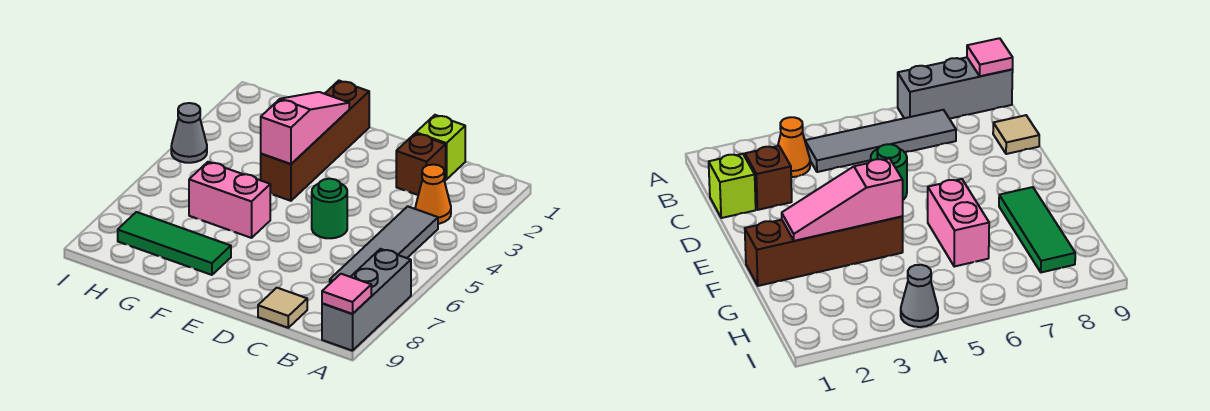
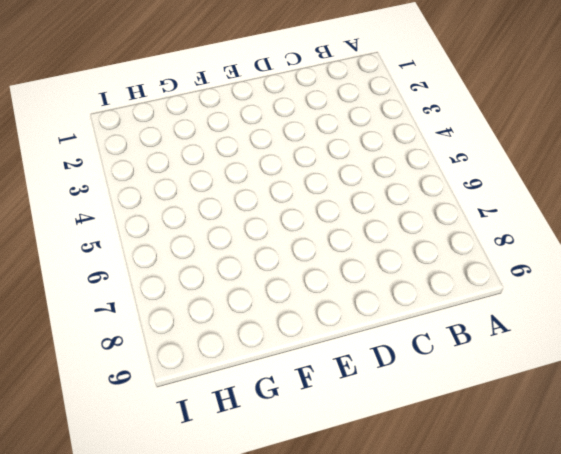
none -> grey 1x3 brick [322,249,411,351]
none -> orange 1x1 cone [415,164,451,224]
none -> grey 1x4 tile [330,206,438,283]

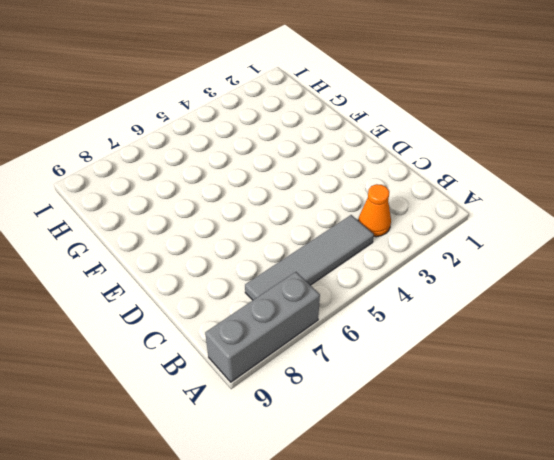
none -> lime 1x1 brick [416,115,465,180]
none -> brown 1x1 brick [396,133,446,195]
none -> tan 1x1 tile [258,288,307,328]

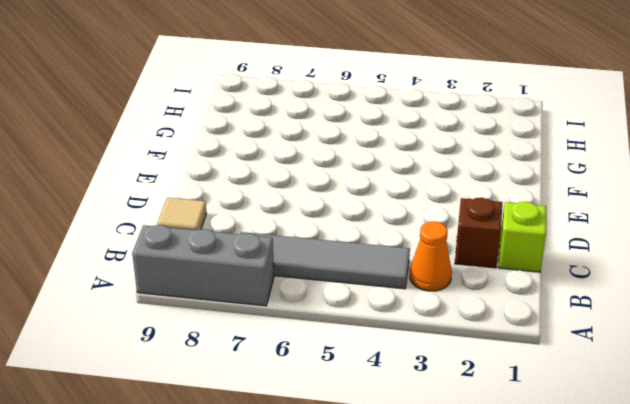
none -> green 1x1 round brick [312,179,347,238]
none -> brown 1x4 brick [261,81,369,201]
none -> pink 1x2 brick [189,162,270,238]

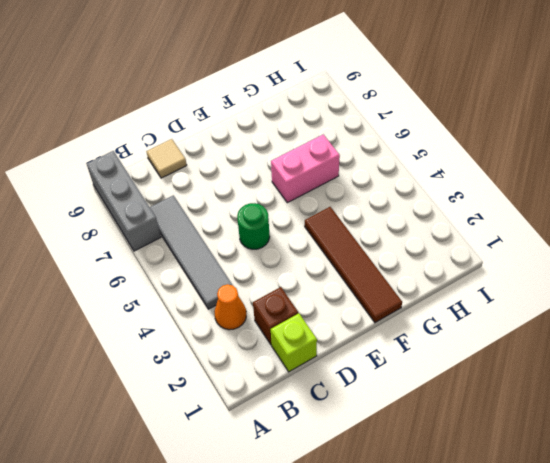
brown 1x4 tile [305,207,402,323] -> brown 1x4 brick [261,81,369,201]
none -> green 1x3 tile [118,212,231,275]
none -> grey 1x1 cone [171,103,207,163]
none -> pink 1x1 tile [322,274,371,314]

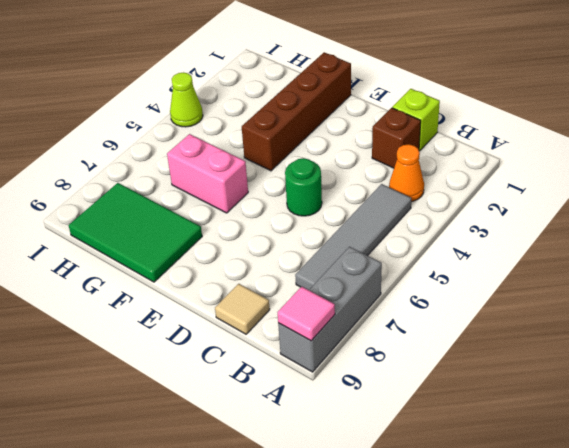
green 2x3 tile [69,183,202,282] -> green 1x3 tile [118,212,231,275]
lime 1x1 cone [170,72,203,127] -> grey 1x1 cone [171,103,207,163]
none -> pink 1x3 slope [261,92,349,164]

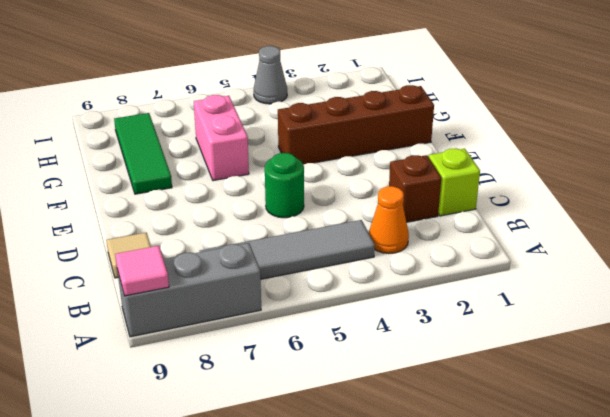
none -> pink 1x3 slope [261,92,349,164]

